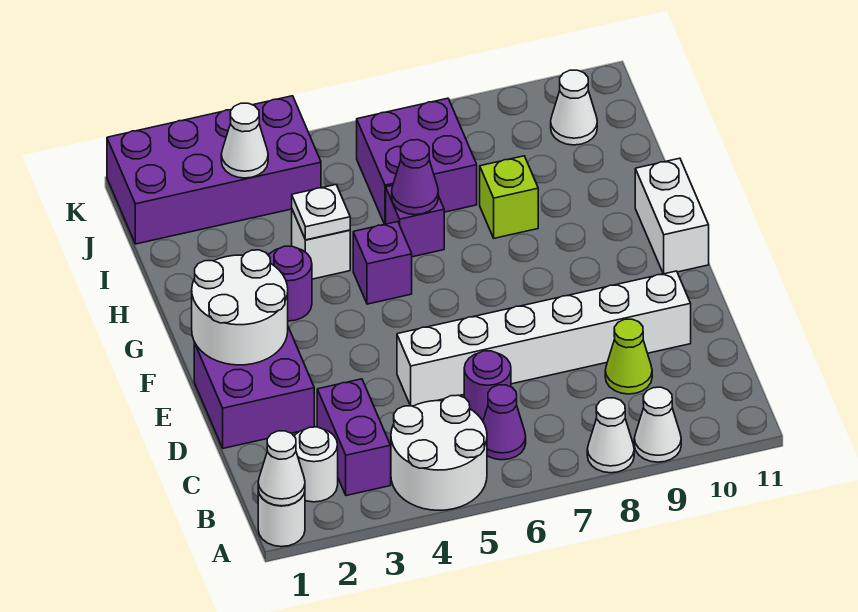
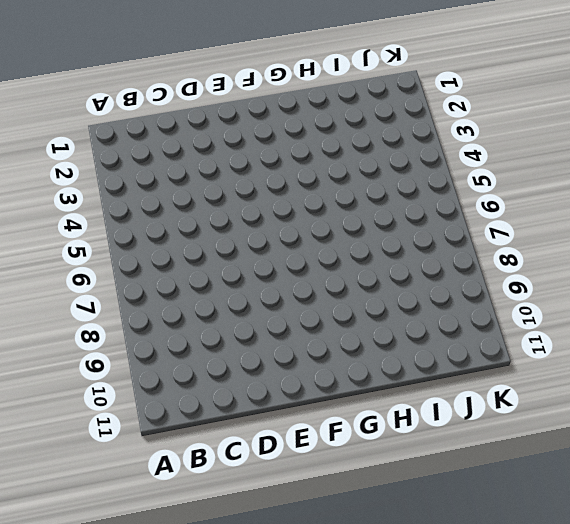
none -> white 1x1 round brick [258,491,305,547]
none -> white 2x2 round brick [391,395,487,510]
none -> white 1x1 cone [587,398,634,473]

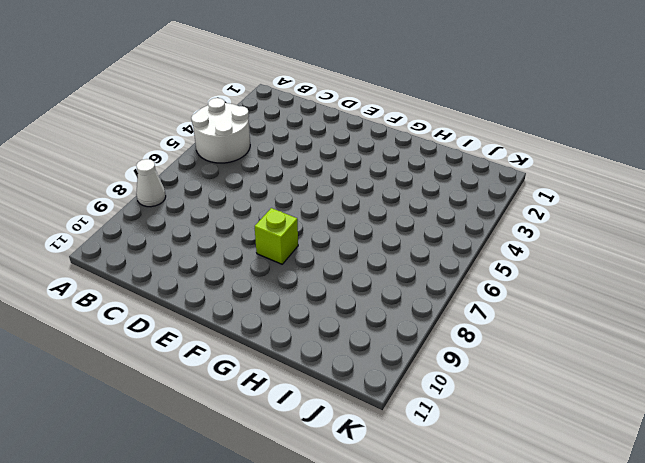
lime 1x1 brick [255,208,298,264] -> lime 1x1 brick moved to [480,156,538,238]
none -> white 1x1 round brick [258,491,305,547]
none -> white 1x1 cone [634,387,681,462]
none -> white 1x1 round brick [294,427,338,502]

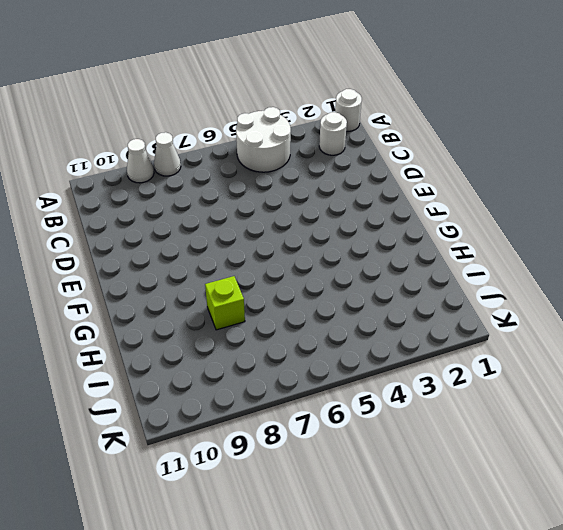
none -> purple 1x2 brick [317,379,391,496]
none -> purple 1x1 cone [483,385,526,460]
none -> purple 1x1 round brick [464,351,511,421]

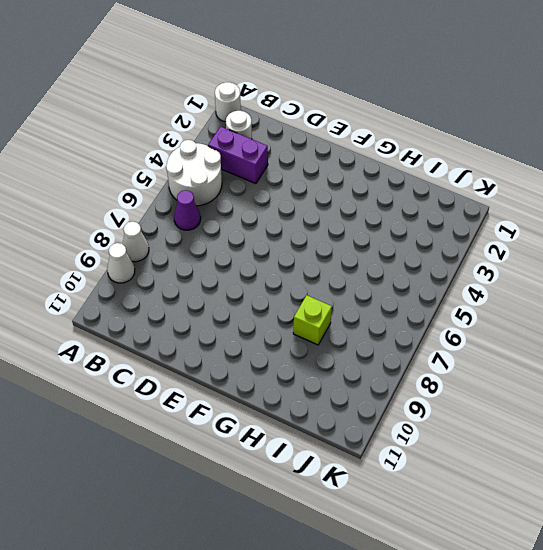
none -> purple 1x1 round brick [464,351,511,421]
none -> lime 1x1 cone [605,319,652,394]
none -> purple 2x2 brick [194,327,314,448]

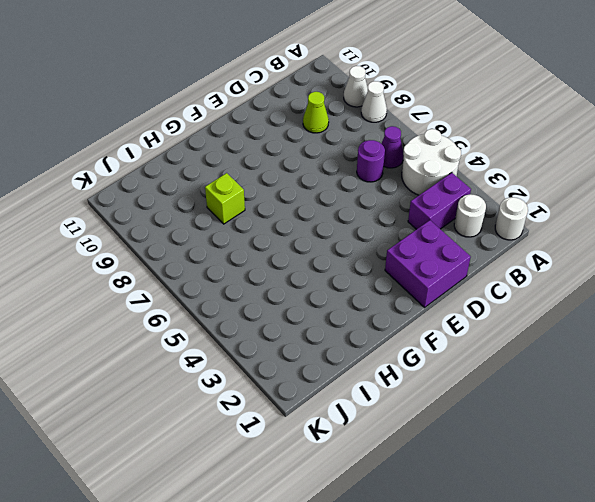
none -> white 1x6 brick [397,271,691,406]
none -> white 1x2 brick [635,158,709,274]
none -> purple 1x1 round brick [268,246,312,321]

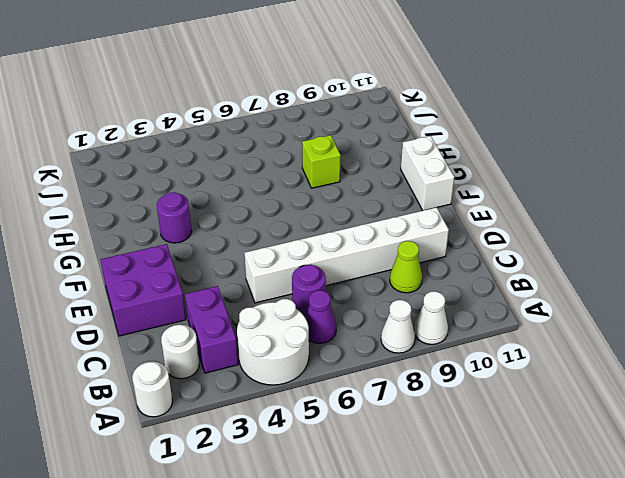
none -> purple 1x1 brick [353,222,412,304]
none -> white 1x1 brick [292,210,350,279]
none -> purple 1x1 brick [386,185,444,257]

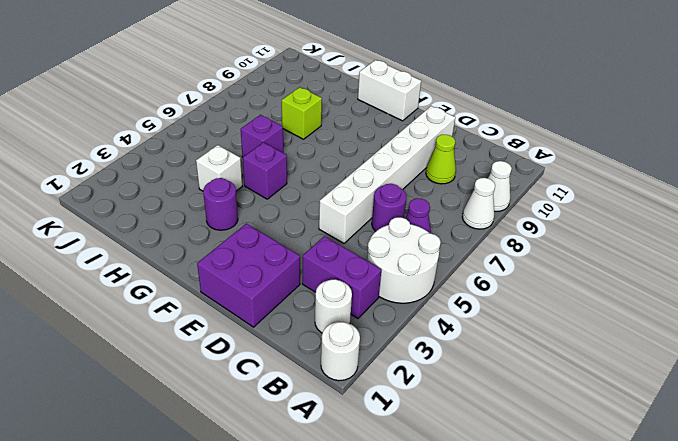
none -> purple 2x2 brick [357,98,477,224]
none -> purple 2x4 brick [107,96,321,244]
none -> white 1x1 cone [551,70,597,145]

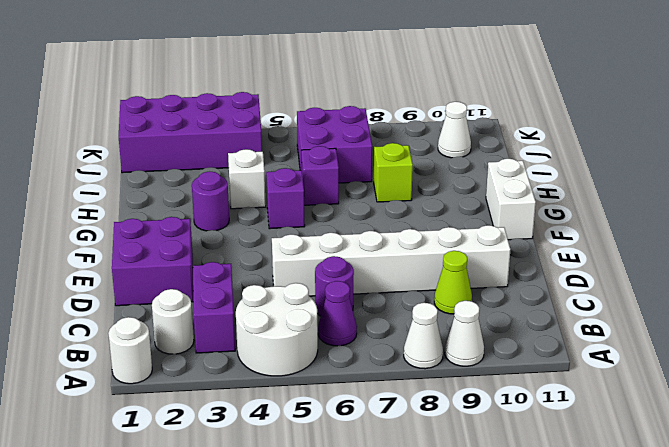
none -> white 1x1 cone [258,431,305,506]
none -> white 2x2 round brick [192,250,288,365]
none -> white 1x1 plate [292,185,350,240]

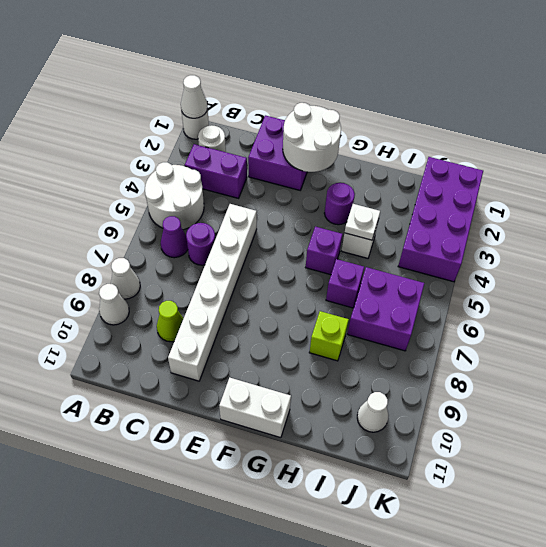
none -> purple 1x1 cone [392,140,438,215]
none -> white 1x1 cone [221,103,268,178]

